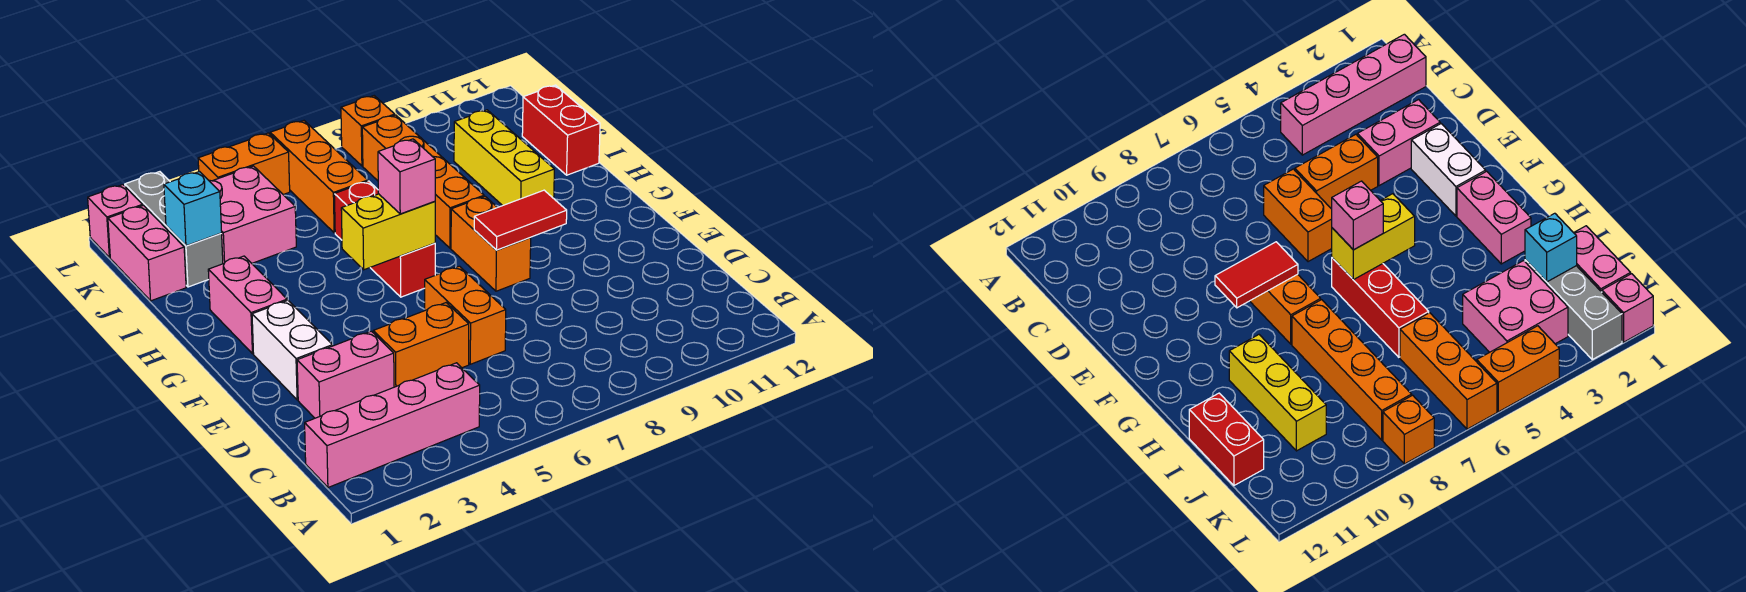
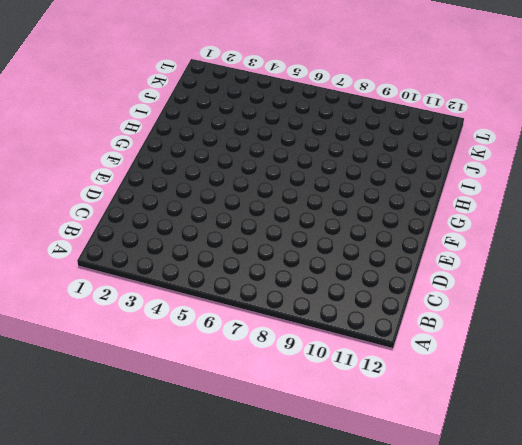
none -> pink 1x4 brick [305,363,480,487]
none -> pink 1x2 brick [297,331,394,418]
none -> orange 1x2 brick [373,303,469,387]

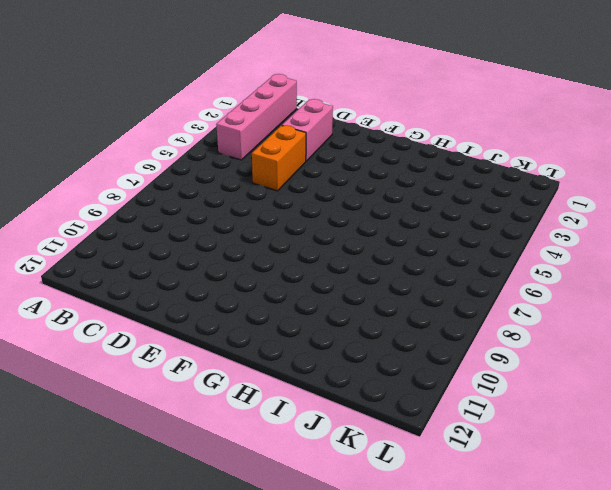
none -> orange 1x2 brick [424,266,506,364]
none -> white 1x2 brick [252,300,332,400]
none -> orange 1x2 brick [451,197,531,291]

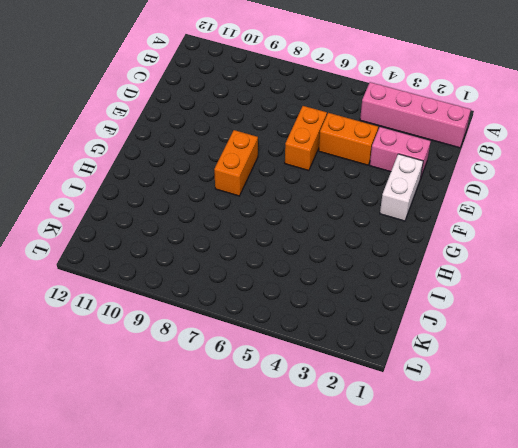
none -> pink 1x2 brick [208,256,287,354]
none -> red 1x3 brick [334,181,435,297]
none -> orange 1x4 brick [362,115,484,248]

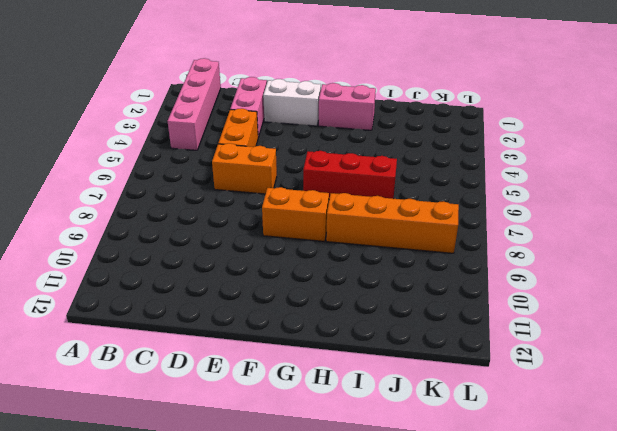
none -> yellow 1x3 brick [454,110,554,206]
none -> red 1x2 brick [522,85,600,175]
none -> pink 1x2 brick [108,205,186,301]

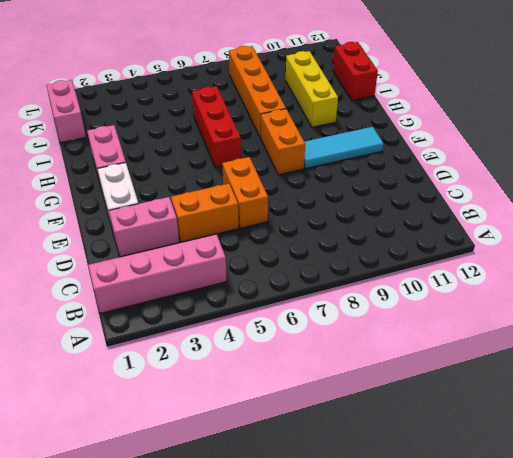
cyan 1x3 tile [304,127,383,169] -> none
none -> grey 1x3 brick [125,172,223,287]
none -> pink 2x2 brick [209,166,296,264]
none -> orange 1x3 brick [270,121,368,233]

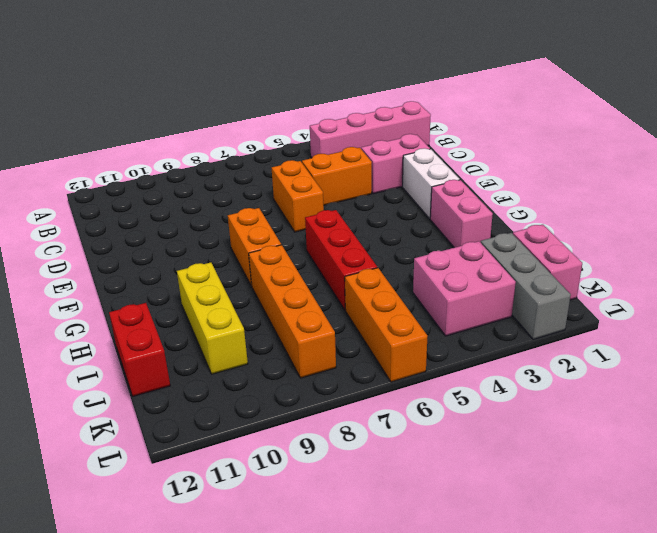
none -> pink 1x1 brick [88,185,143,258]
none -> orange 1x2 brick [198,133,290,195]
none -> orange 1x1 brick [341,96,395,166]

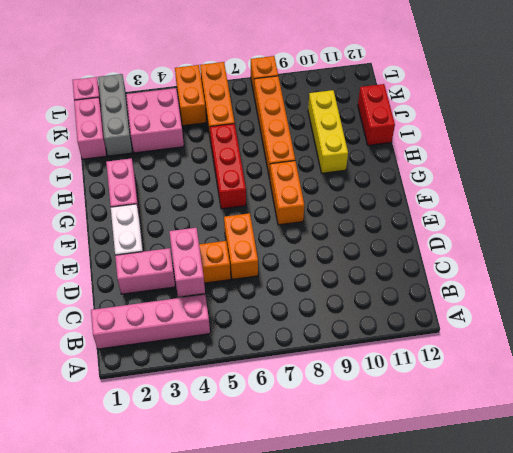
pink 1x2 brick [169,228,205,297] -> none
orange 1x2 brick [175,65,206,126] -> orange 1x2 brick turned to [198,133,290,195]
none -> red 1x2 tile [474,190,567,250]
none -> yellow 1x2 brick [341,194,435,270]
none -> cyan 1x1 brick [164,172,222,246]

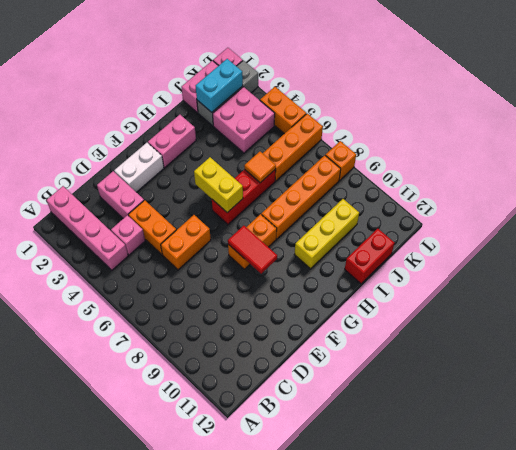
pink 1x1 brick [111,215,145,255] -> pink 1x1 brick moved to [378,139,435,214]
orange 1x1 tile [244,152,276,183] -> none
cyan 1x2 brick [196,59,243,112] -> cyan 1x1 brick [164,172,222,246]

